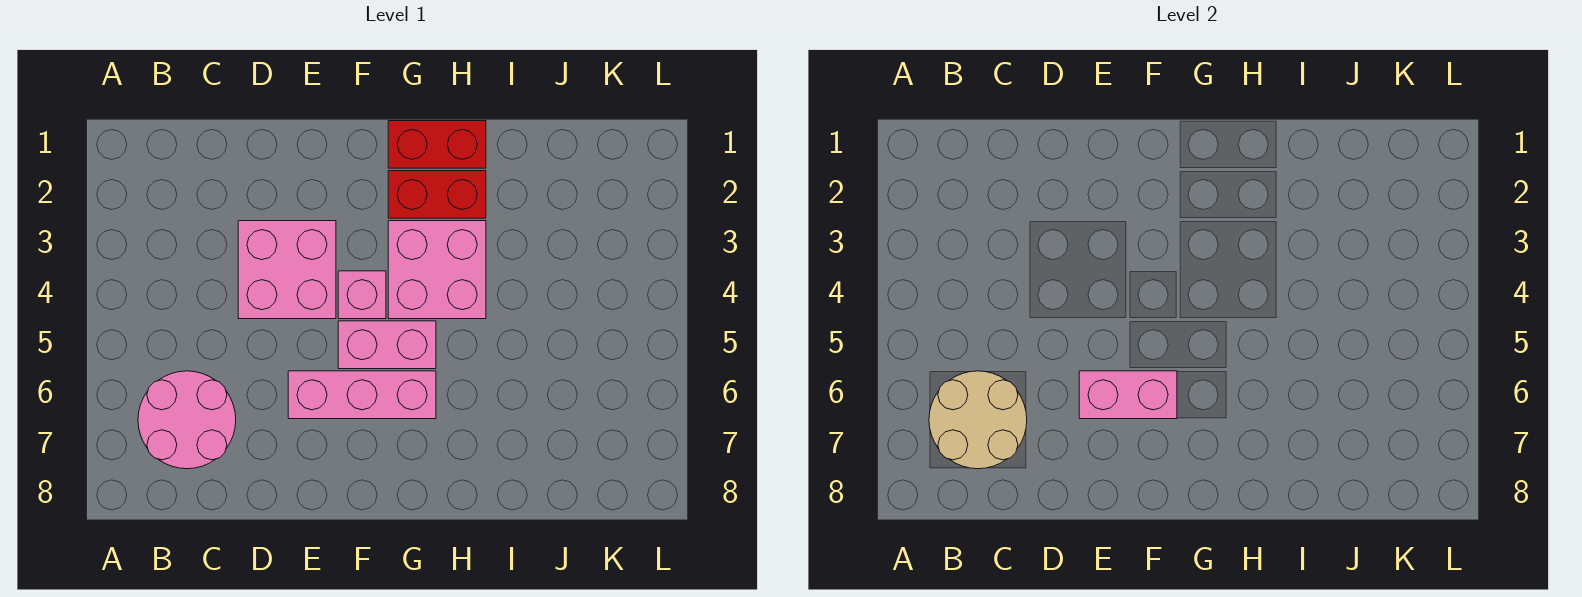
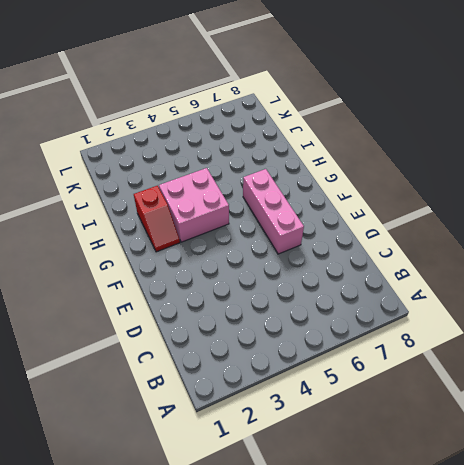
red 1x2 slope [134,186,180,252] -> red 1x2 brick [388,171,486,218]
none -> pink 2x2 round brick [138,371,236,469]
none -> pink 2x2 brick [238,221,336,319]

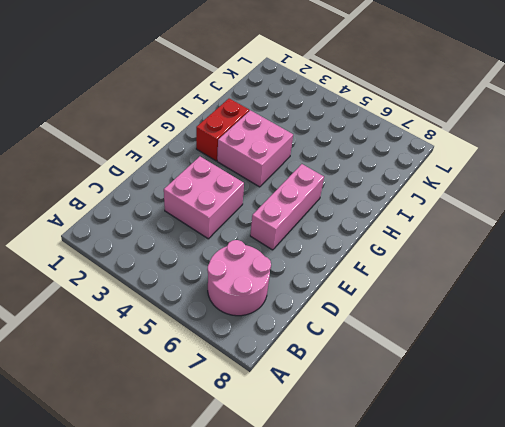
none -> pink 1x1 brick [338,271,386,319]
none -> pink 1x2 brick [338,321,436,369]

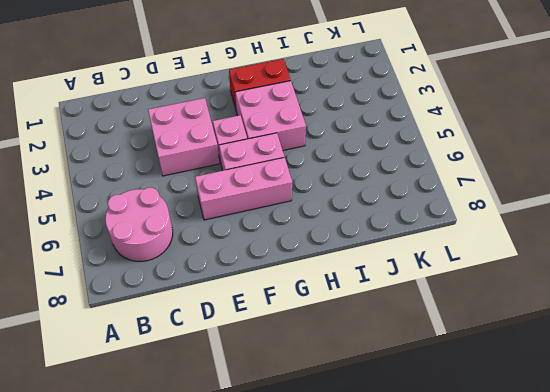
none -> red 1x2 brick [388,121,486,168]
none -> tan 2x2 round brick [929,371,1027,469]

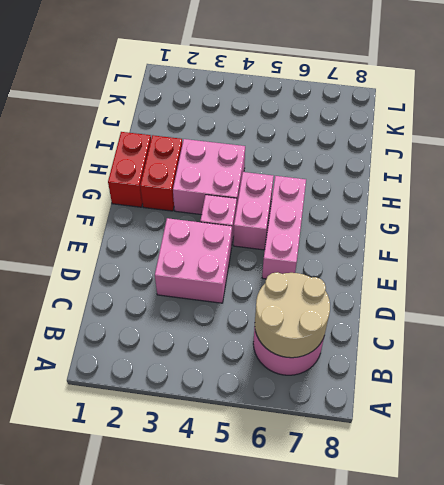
none -> pink 1x2 brick [1079,371,1177,419]

